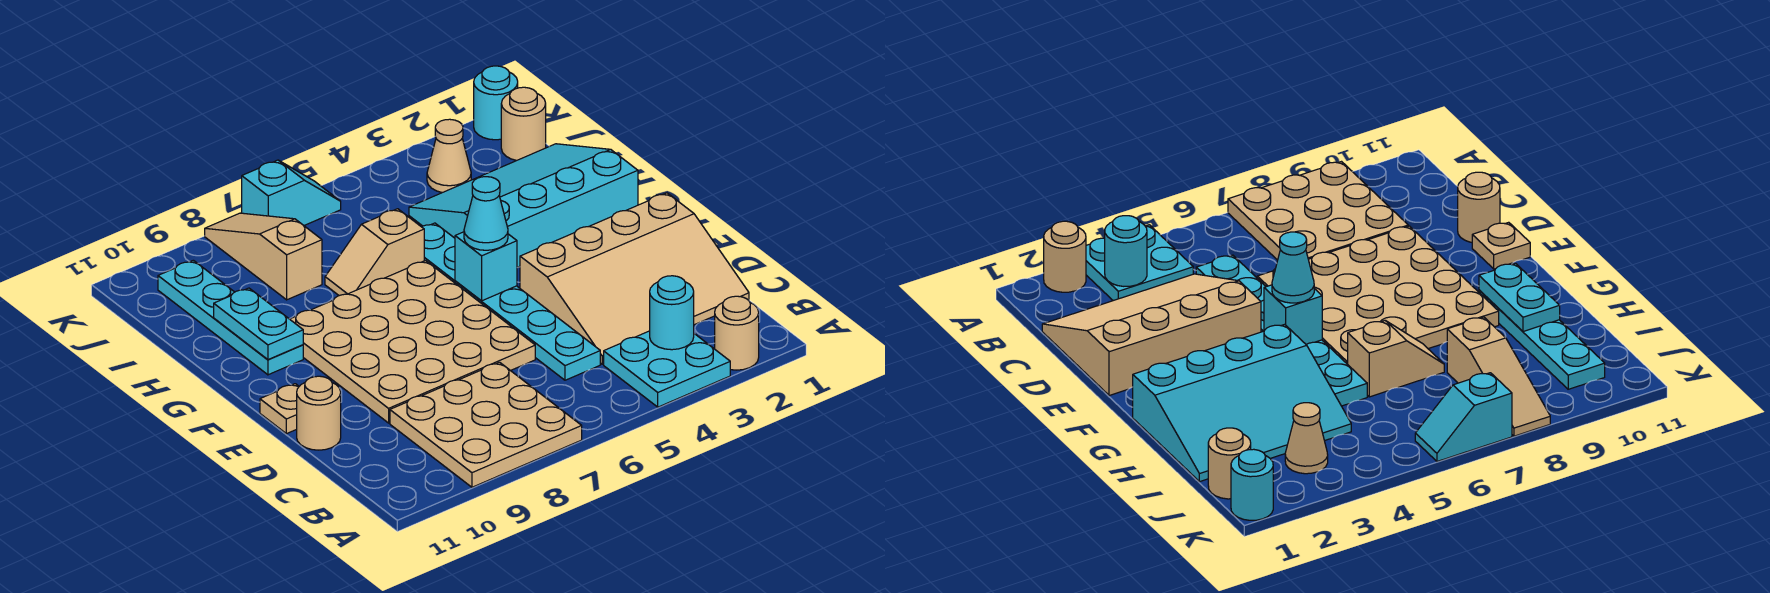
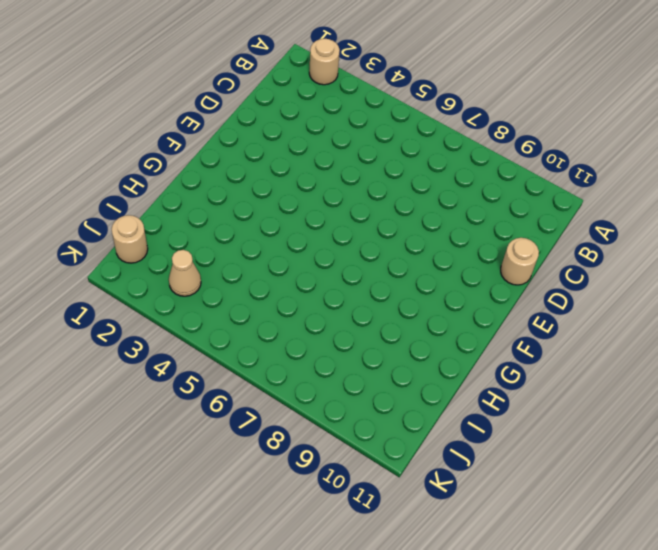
none -> cyan 2x2 plate [604,331,730,407]
none -> tan 3x3 plate [390,362,582,487]
none -> tan 3x4 slope [520,193,749,364]

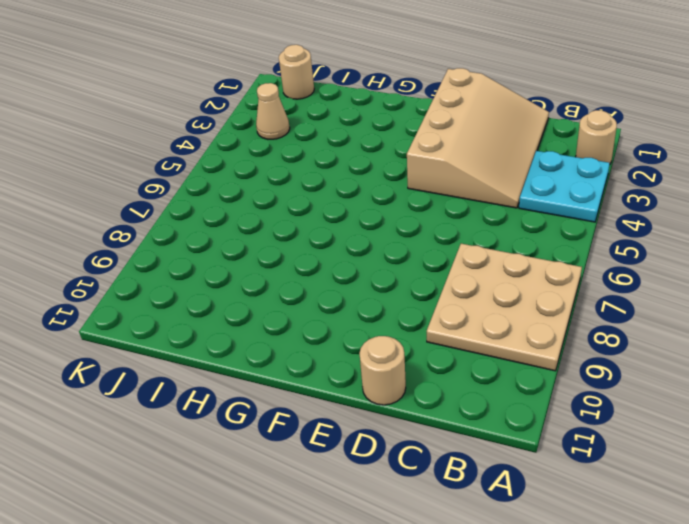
none -> cyan 1x6 plate [422,223,600,380]
none -> tan 4x4 plate [290,261,535,423]
none -> tan 1x1 plate [260,384,299,434]

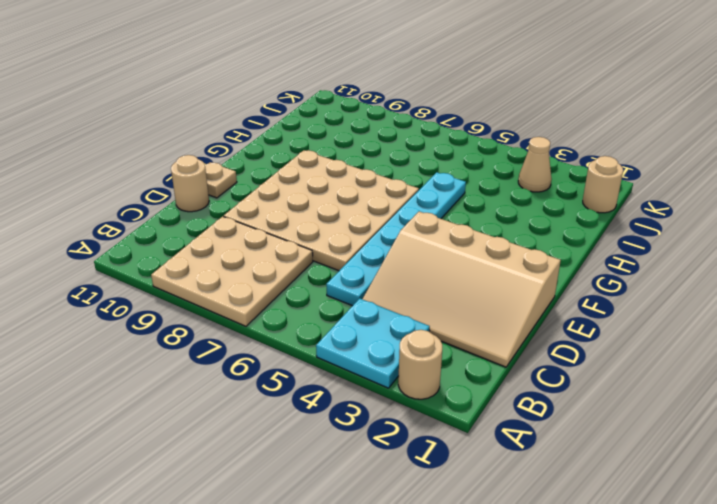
none -> cyan 3x4 slope [409,144,638,267]
none -> cyan 1x4 plate [158,260,303,375]
none -> tan 1x2 slope [325,209,424,296]

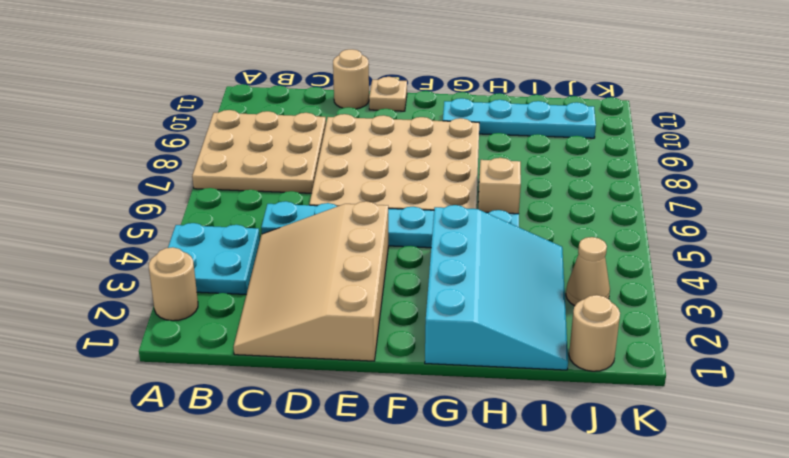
none -> tan 1x3 slope [205,213,322,300]
none -> cyan 1x1 round brick [474,66,518,140]
none -> cyan 1x2 slope [242,160,341,225]

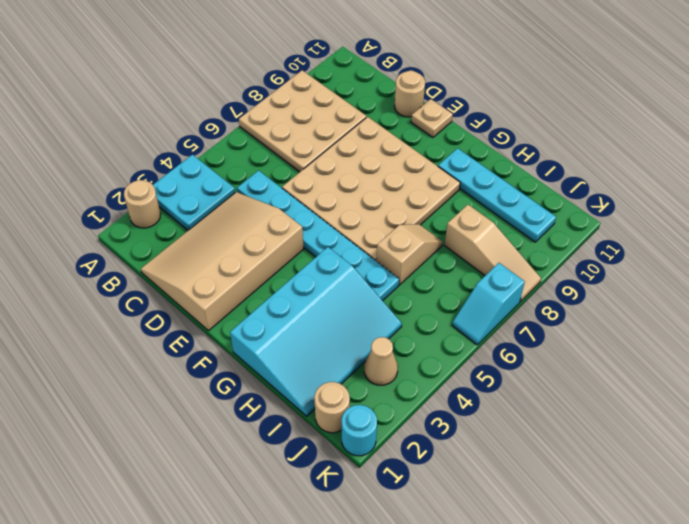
none -> cyan 1x1 round brick [650,276,694,350]
none -> cyan 1x1 brick [455,232,517,301]
none -> cyan 1x2 plate [214,288,303,360]

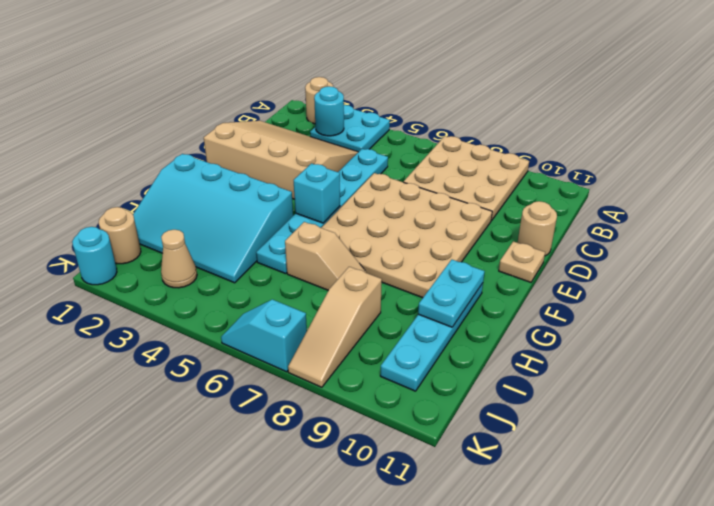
none -> cyan 1x1 cone [464,177,508,250]

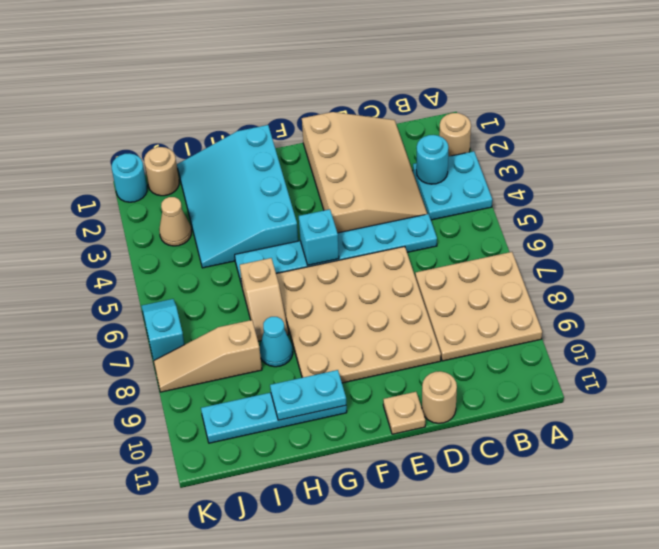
cyan 1x1 cone [260,317,293,367] -> cyan 1x1 cone moved to [464,177,508,250]

